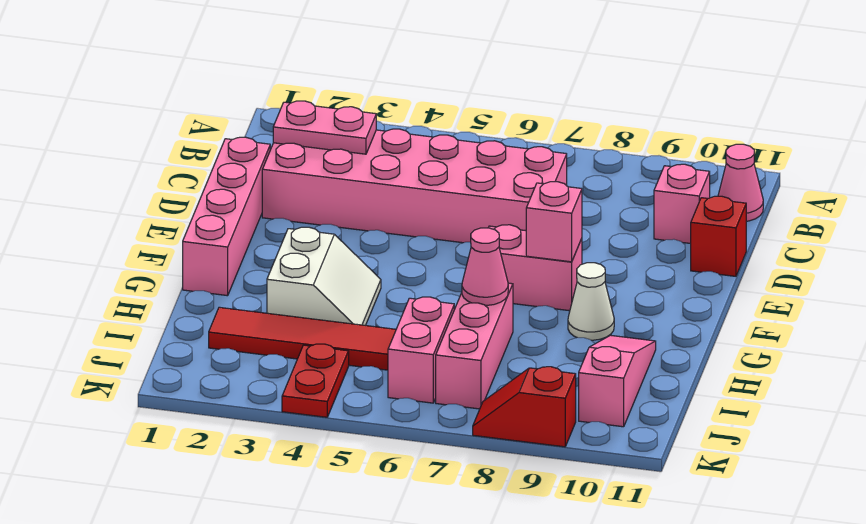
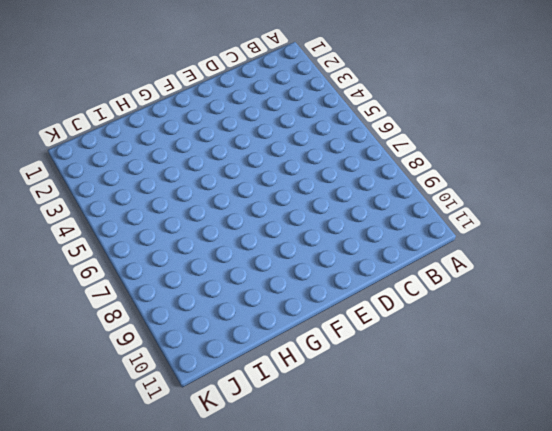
none -> pink 1x1 cone [718,144,763,221]
none -> pink 2x6 brick [262,129,567,243]
none -> pink 1x1 brick [654,164,710,244]

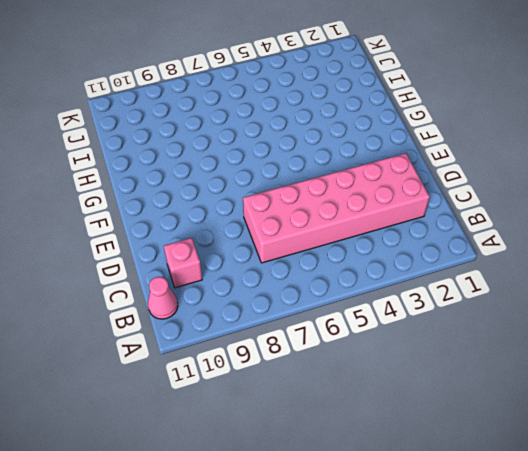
none -> pink 1x4 brick [183,137,270,296]
none -> red 1x1 brick [691,196,746,276]
none -> pink 1x2 brick [489,225,582,311]

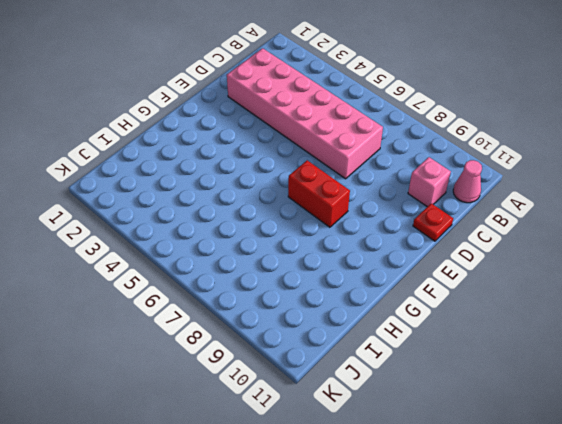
red 1x1 plate [413,203,453,241] -> red 1x1 brick [691,196,746,276]
red 1x2 brick [288,160,350,227] -> pink 1x2 brick [489,225,582,311]
none -> pink 1x4 brick [183,137,270,296]
none -> white 2x2 slope [267,227,381,325]
none -> white 1x1 cone [568,263,614,340]

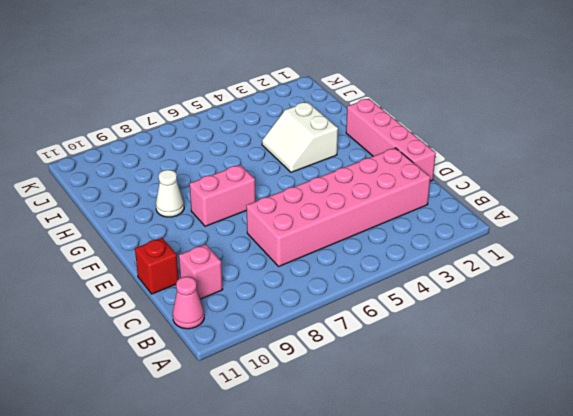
none -> pink 1x3 brick [436,283,513,409]
none -> pink 1x3 slope [579,335,656,427]
none -> red 1x4 tile [209,307,396,370]

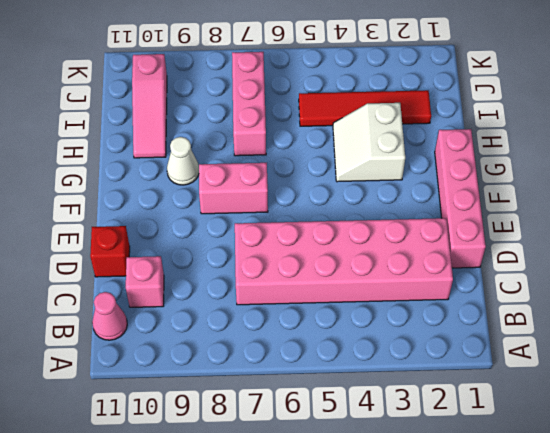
none -> pink 1x2 brick [388,297,454,403]
none -> red 1x2 plate [282,344,349,417]
none -> red 1x2 slope [473,367,576,447]

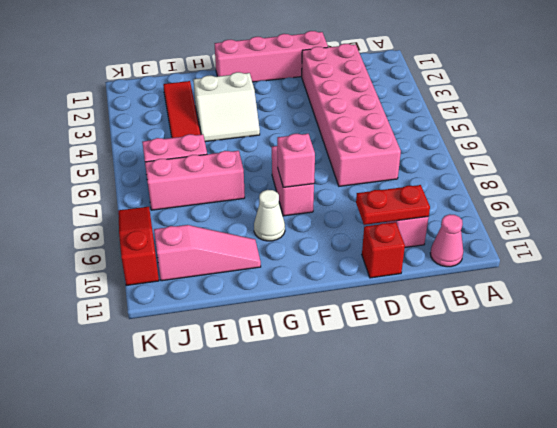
red 1x2 plate [356,185,430,225] -> red 1x2 plate moved to [282,344,349,417]
red 1x3 slope [118,207,159,285] -> red 1x2 slope [473,367,576,447]
none -> pink 1x2 plate [273,101,376,154]
none -> pink 1x1 cone [462,228,508,305]

